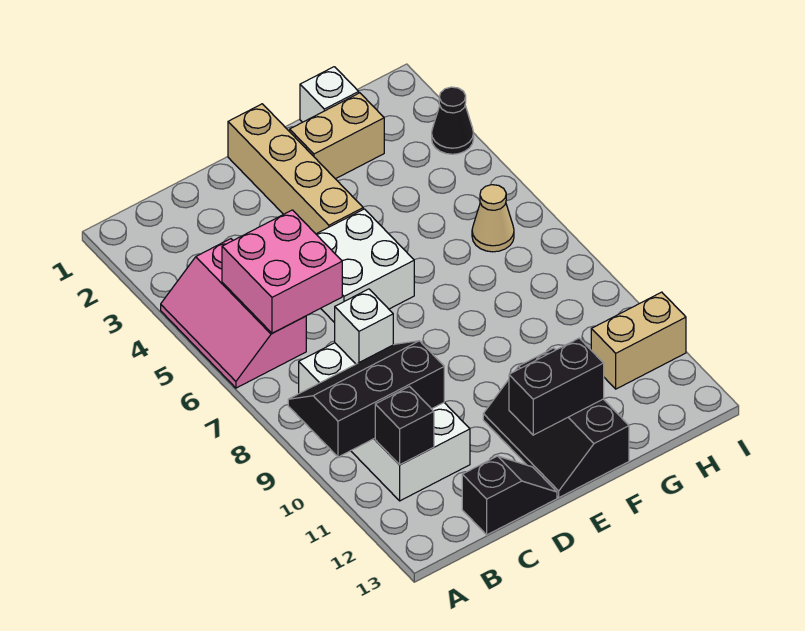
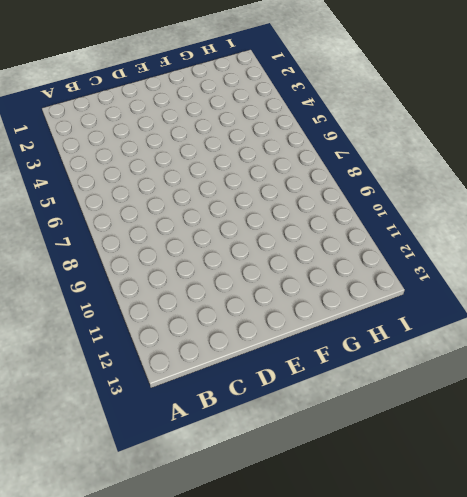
none -> pink 2x3 slope [161,239,306,388]
none -> white 2x4 brick [299,343,470,501]
none -> black 1x2 slope [462,456,557,535]

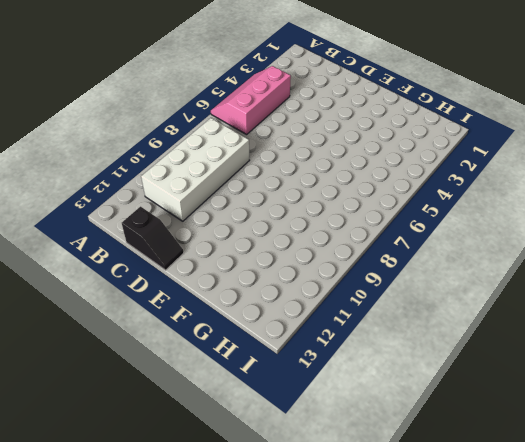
none -> white 2x2 brick [316,209,414,323]
none -> tan 1x4 brick [228,104,363,234]
none -> black 2x3 slope [483,348,629,497]

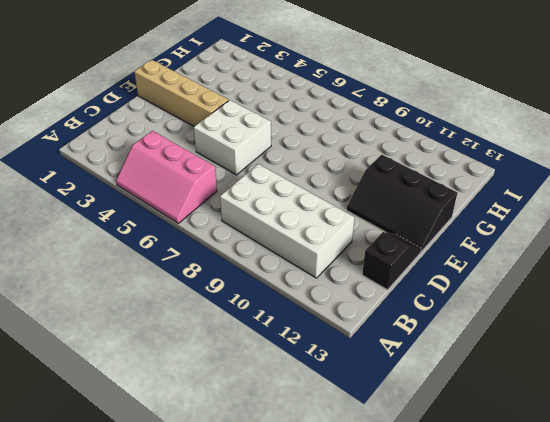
none -> tan 1x2 brick [290,93,384,179]
none -> white 1x1 brick [300,67,359,122]
none -> tan 1x1 cone [472,185,514,252]

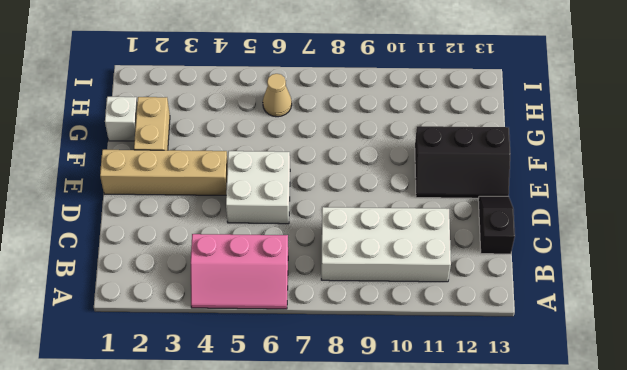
none -> tan 1x2 brick [591,292,686,389]
none -> black 1x1 cone [432,87,474,154]
none -> black 2x3 slope [288,341,444,457]

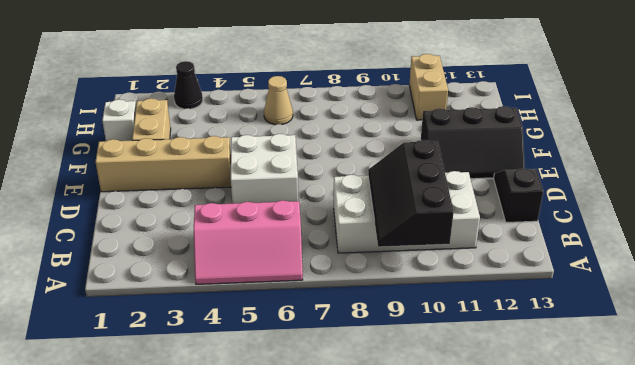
none -> pink 2x2 brick [222,210,342,333]
none -> black 1x1 brick [375,387,434,465]
none -> white 1x1 brick [335,289,393,364]

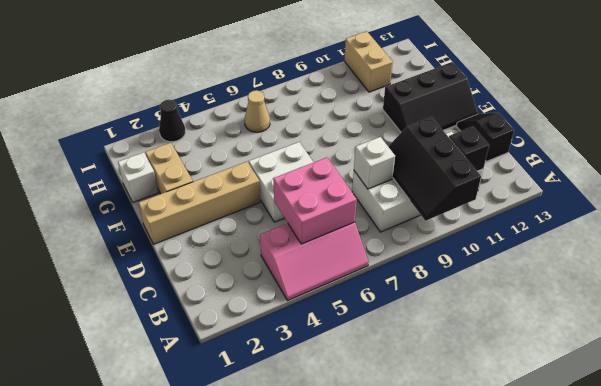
none -> black 1x2 brick [509,338,604,435]

